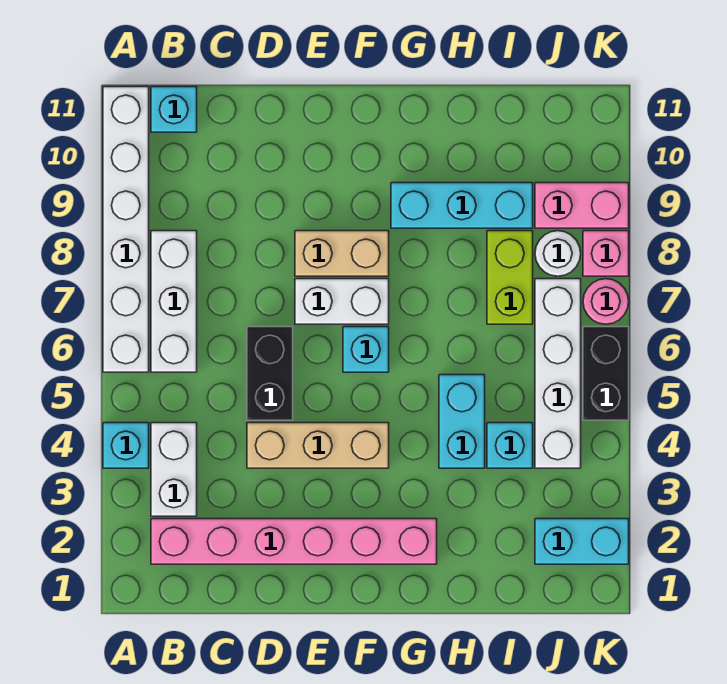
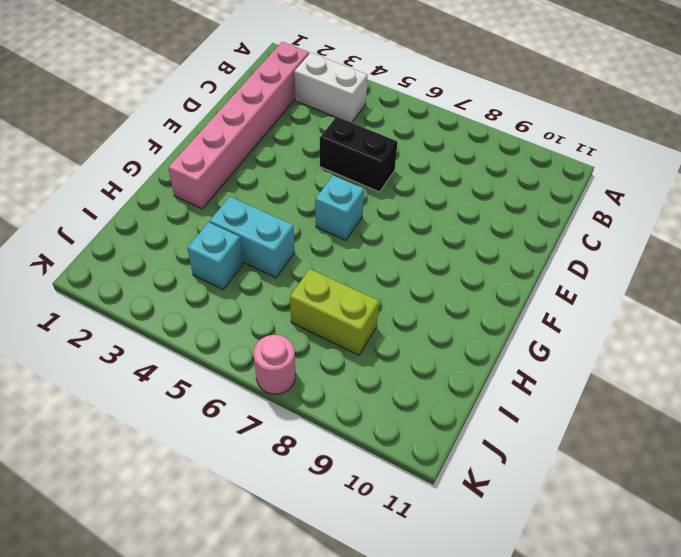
none -> cyan 1x1 brick [103,423,149,468]
none -> white 1x6 brick [103,87,149,372]
none -> white 1x3 brick [151,231,197,372]

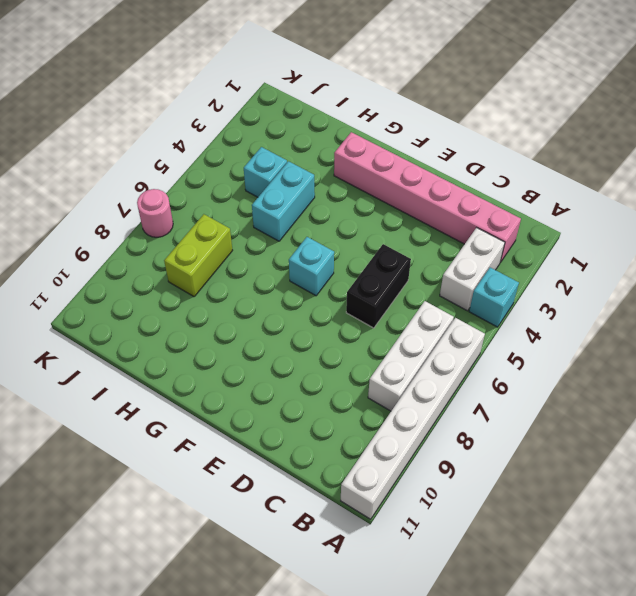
none -> cyan 1x1 brick [151,87,197,132]
none -> tan 1x3 brick [247,423,389,468]
none -> white 1x2 brick [295,279,389,324]

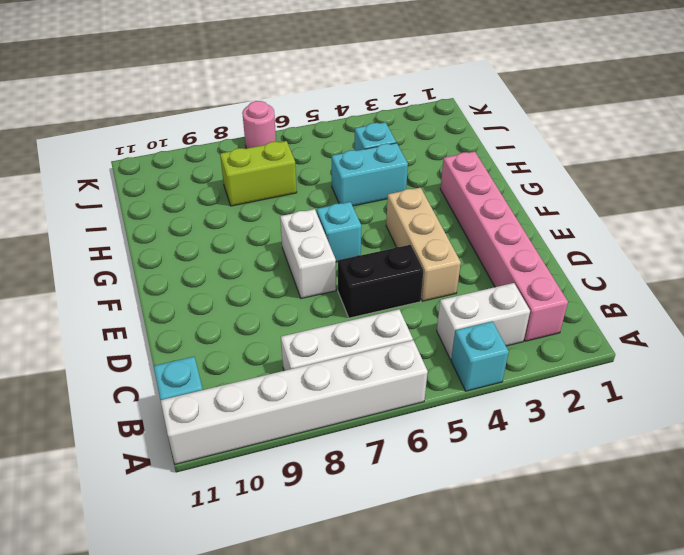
none -> tan 1x2 brick [295,231,389,276]
none -> cyan 1x3 brick [391,183,533,228]
none -> cyan 1x2 brick [535,519,629,564]

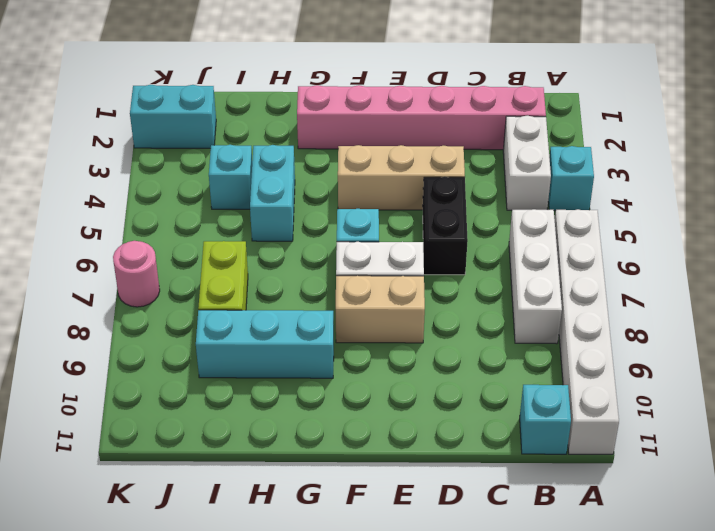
none -> white 1x4 brick [535,279,581,468]
none -> white 1x1 round brick [535,231,581,276]
none -> pink 1x2 brick [535,183,629,228]

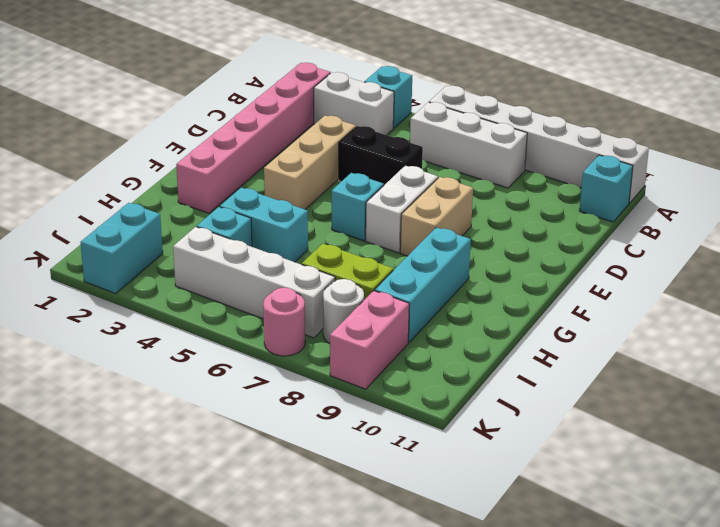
none -> black 1x2 brick [583,327,629,420]
none -> pink 1x1 brick [583,231,629,276]

